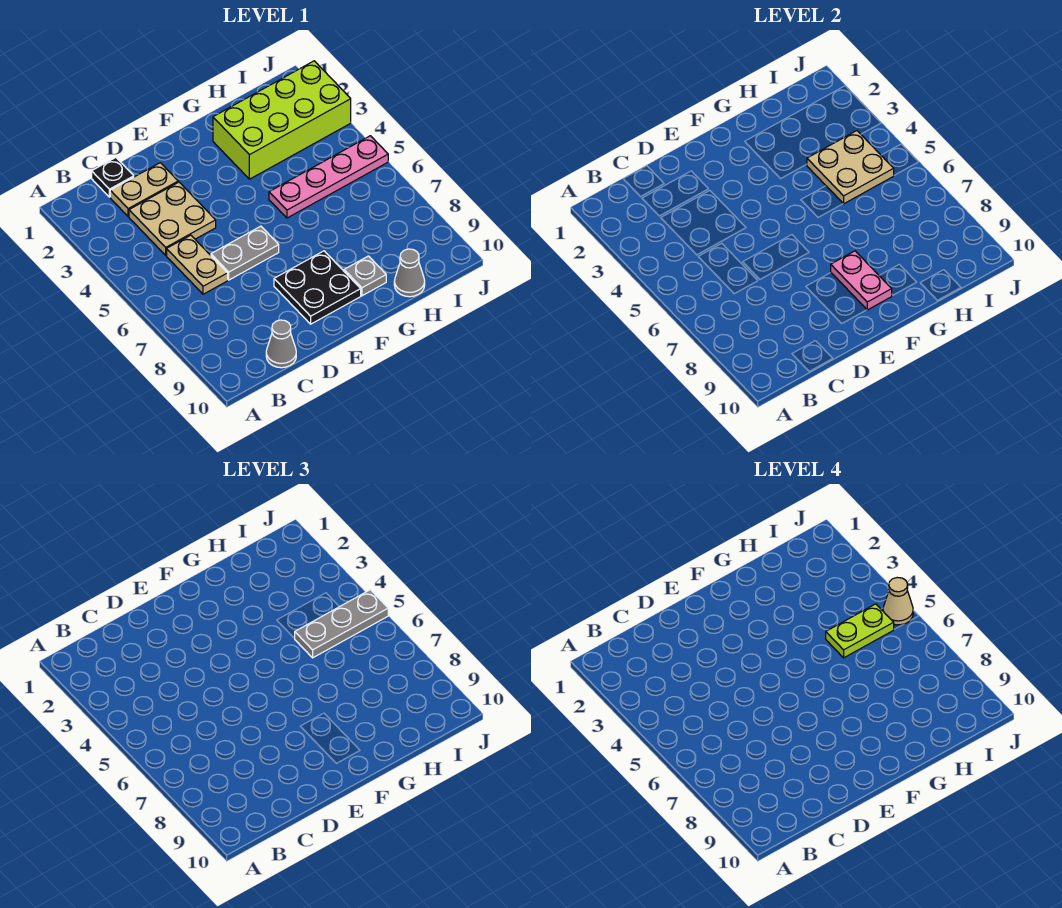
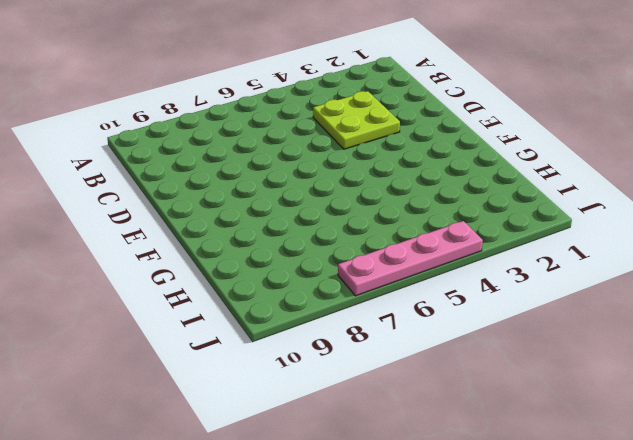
lime 2x2 plate [313,91,400,149] -> tan 2x2 plate [129,182,216,255]
pink 1x4 plate [338,221,483,296] -> pink 1x4 plate turned to [269,136,388,218]
none -> black 1x1 plate [92,158,134,197]
none -> tan 1x2 plate [110,163,178,217]
none -> tan 1x2 plate [167,235,228,294]

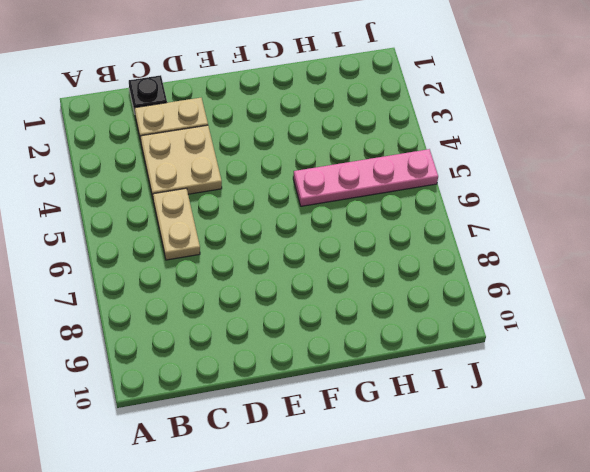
none -> grey 1x1 cone [266,320,296,368]
none -> grey 1x2 plate [211,226,279,280]
none -> black 2x2 plate [274,251,361,324]

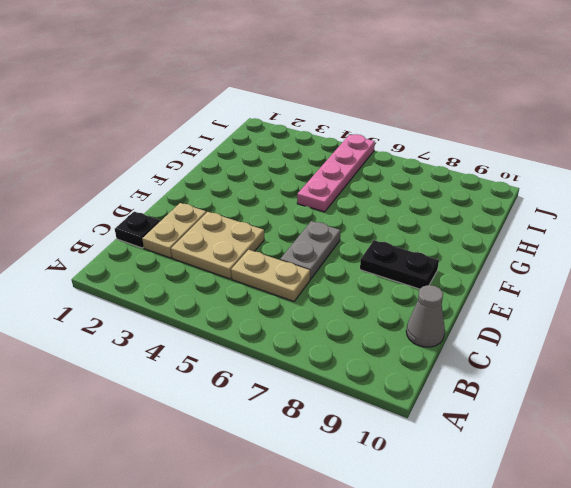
black 1x2 plate [360,240,439,289] -> black 2x2 plate [274,251,361,324]
none -> lime 2x4 brick [213,61,351,179]
none -> grey 1x1 plate [344,256,386,296]
none -> grey 1x1 cone [394,249,425,297]

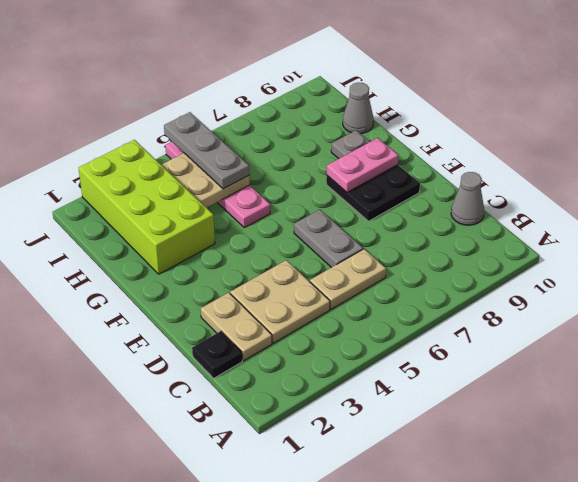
none -> lime 1x2 plate [826,604,894,658]
none -> tan 1x1 cone [883,578,913,625]

